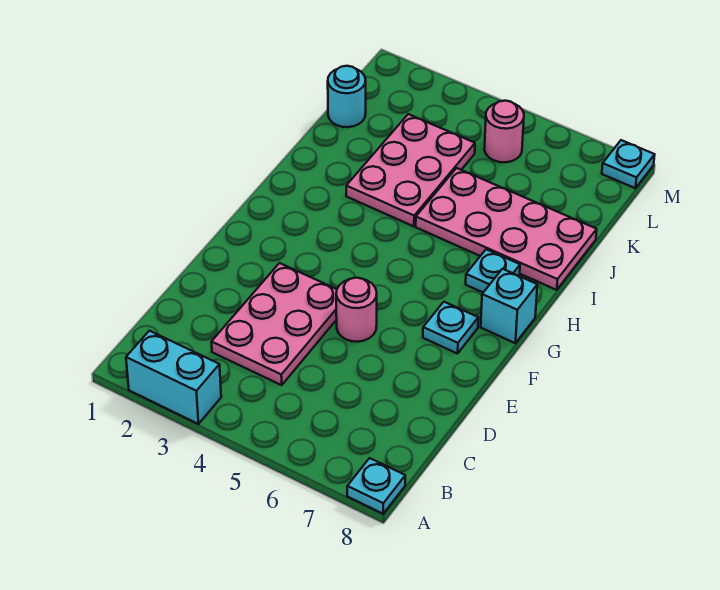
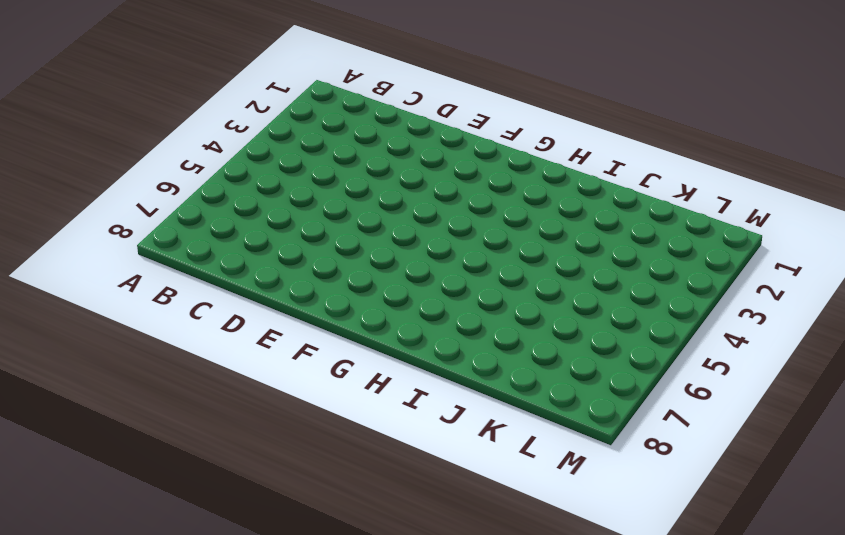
none -> cyan 1x2 brick [126,331,221,424]
none -> cyan 1x1 plate [347,458,405,514]
none -> pink 2x3 plate [212,263,337,385]

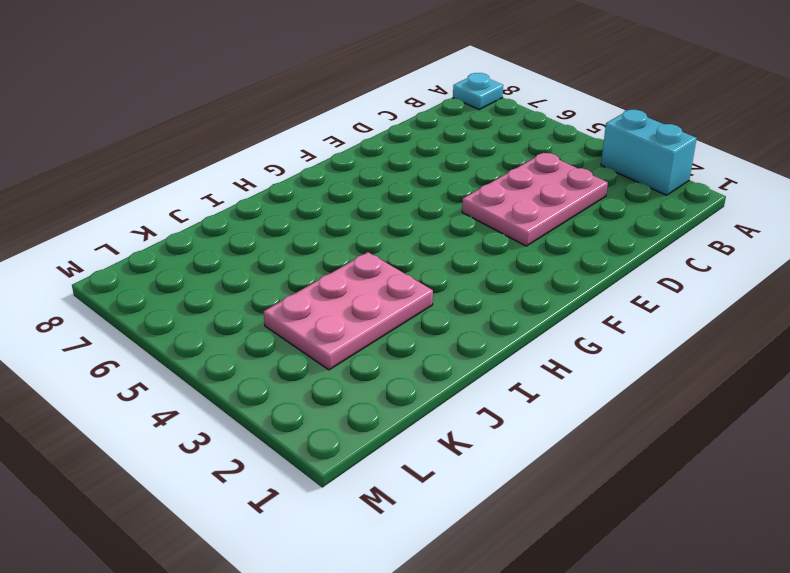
none -> pink 1x1 round brick [336,278,377,342]
none -> cyan 1x1 plate [423,302,478,354]
none -> cyan 1x1 brick [481,269,537,343]

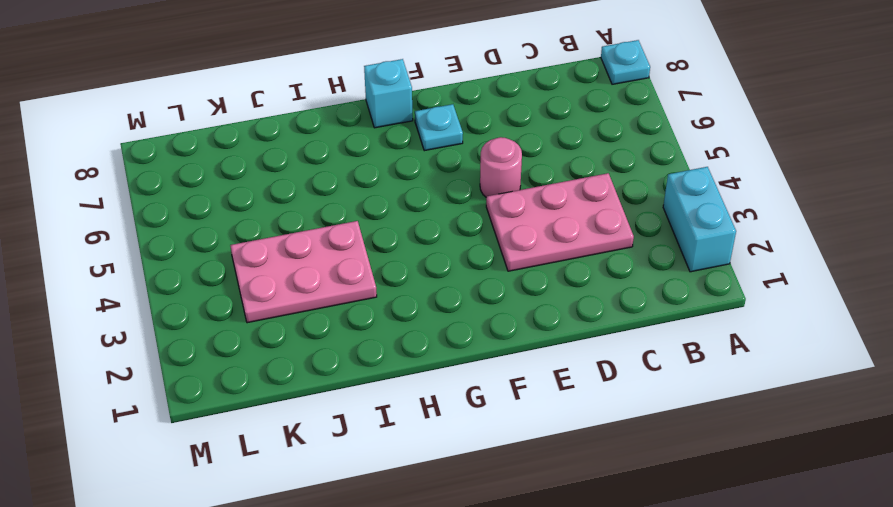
none -> cyan 1x1 plate [466,249,520,292]
none -> pink 2x4 plate [416,168,597,290]
none -> cyan 1x1 round brick [328,66,366,127]

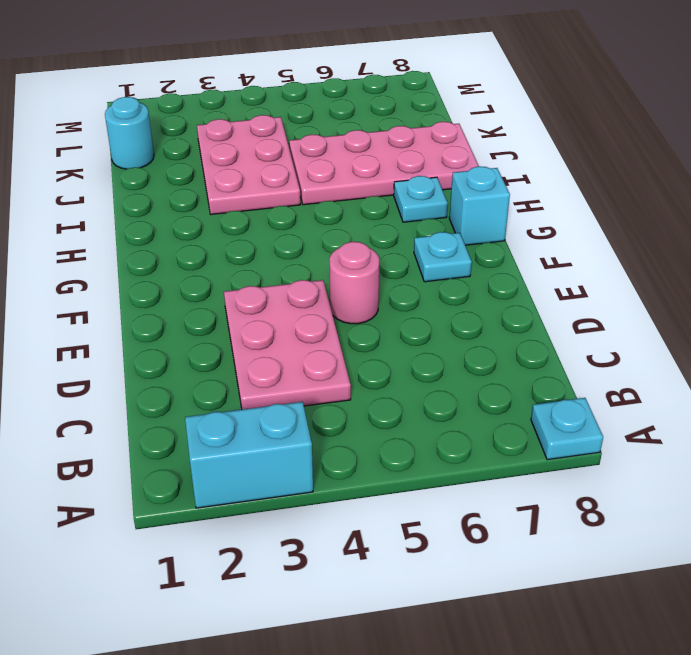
none -> pink 1x1 round brick [484,101,524,162]
none -> cyan 1x1 plate [602,140,655,188]

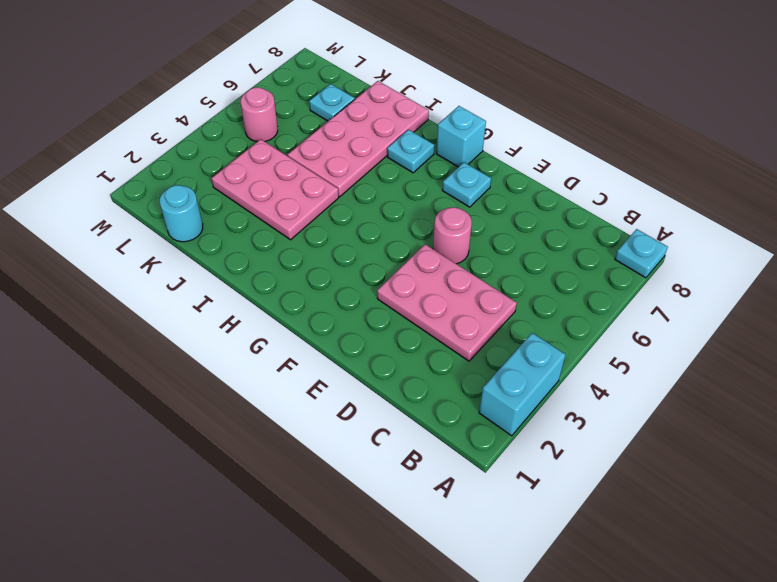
cyan 1x1 plate [309,84,355,121] -> cyan 1x1 plate moved to [602,140,655,188]

